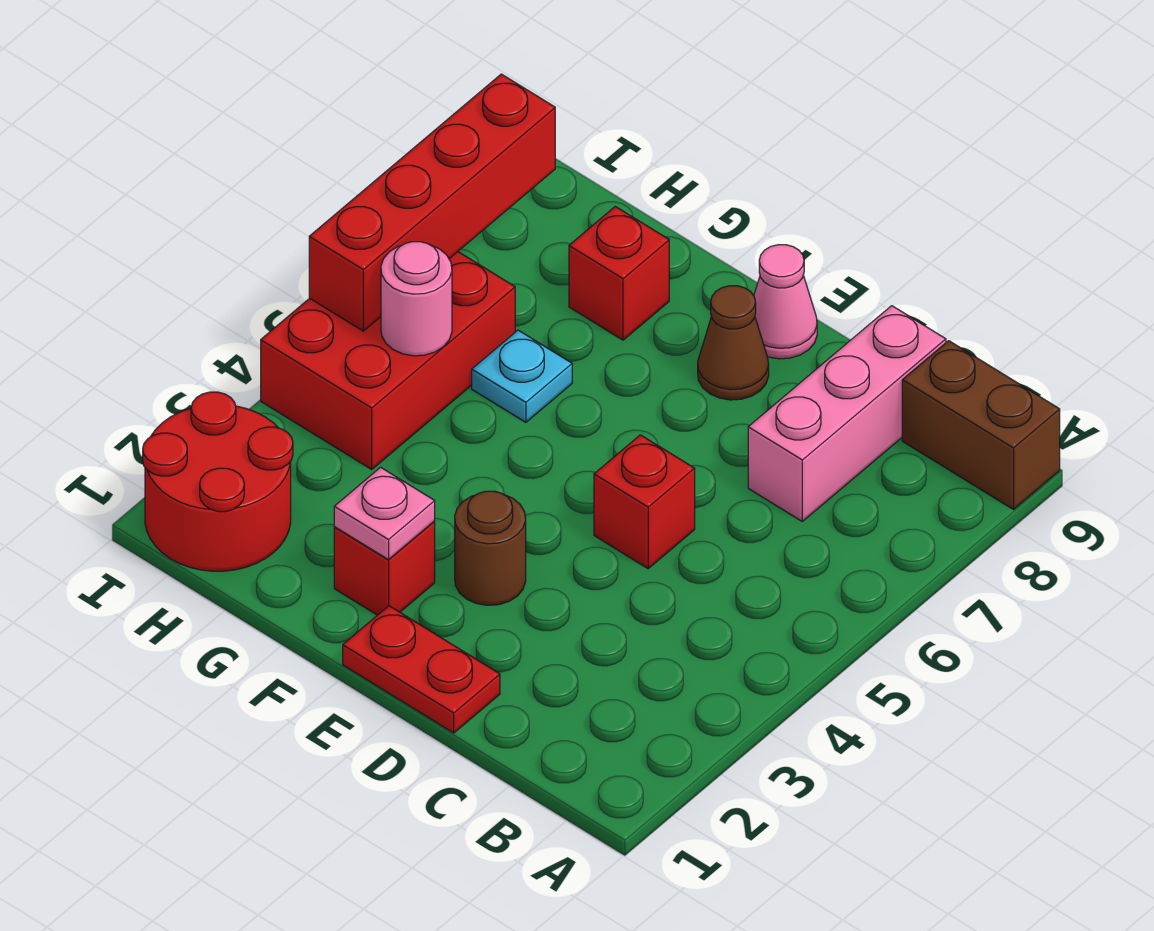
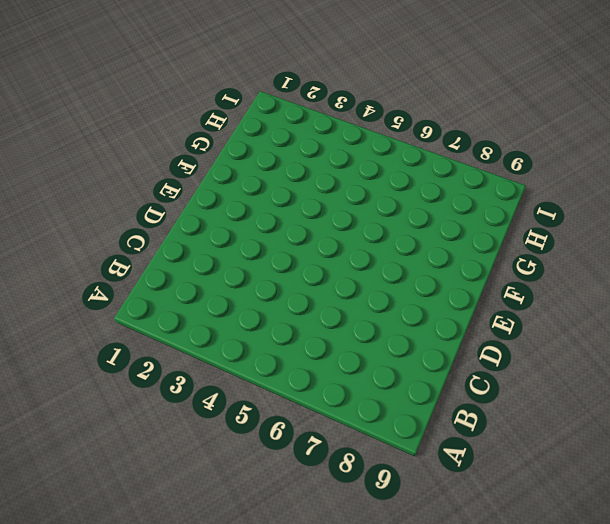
none -> brown 1x2 brick [902,341,1060,509]
none -> pink 1x3 brick [748,306,946,521]
none -> red 1x2 plate [343,606,500,733]

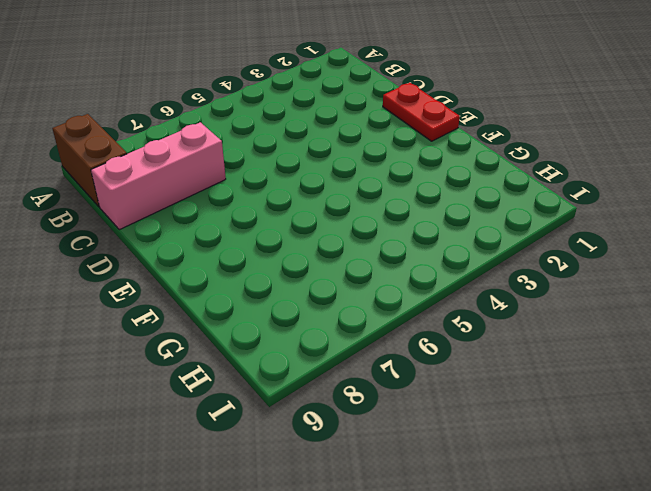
none -> red 1x1 brick [594,435,695,569]
none -> brown 1x1 round brick [455,491,526,605]
none -> brown 1x1 cone [698,286,769,400]

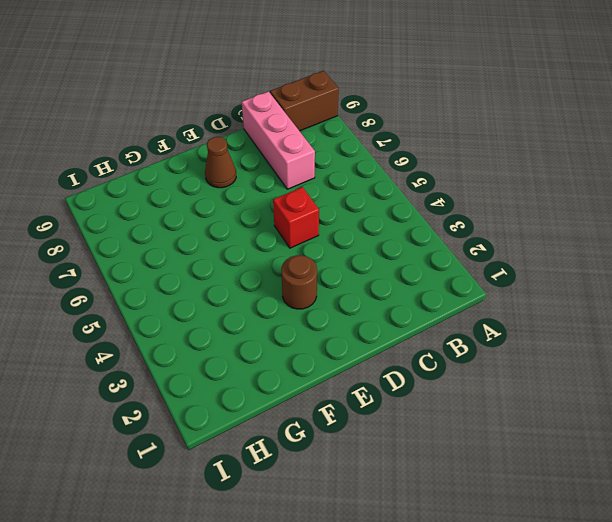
none -> red 1x2 plate [343,606,500,733]
none -> pink 1x1 cone [754,245,817,359]
none -> red 1x1 brick [334,521,435,615]

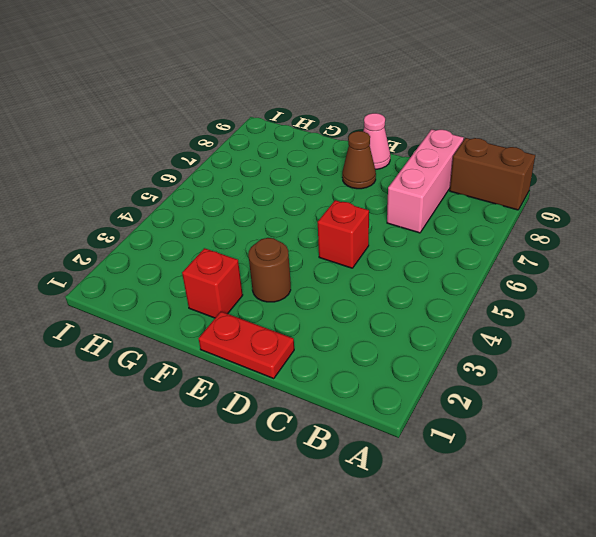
none -> cyan 1x1 plate [472,330,572,422]
none -> red 1x1 brick [569,207,669,340]
none -> red 2x2 round brick [143,392,293,571]

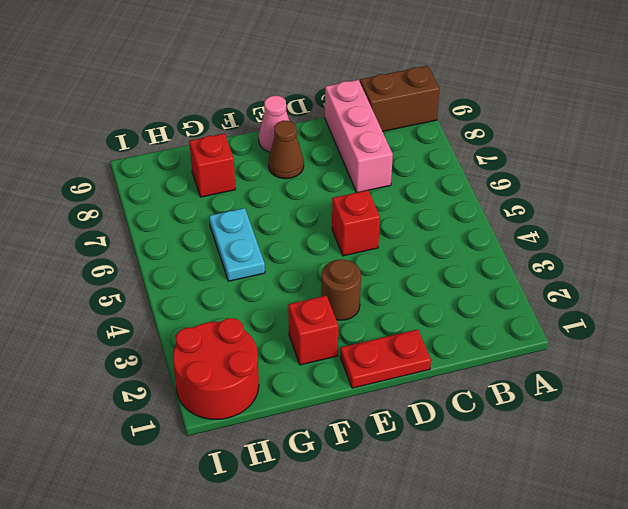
cyan 1x2 plate [209,208,265,281] -> cyan 1x1 plate [472,330,572,422]
none -> red 2x3 brick [261,252,515,469]
none -> pink 1x1 plate [334,467,435,560]
none -> pink 1x1 round brick [381,242,452,356]

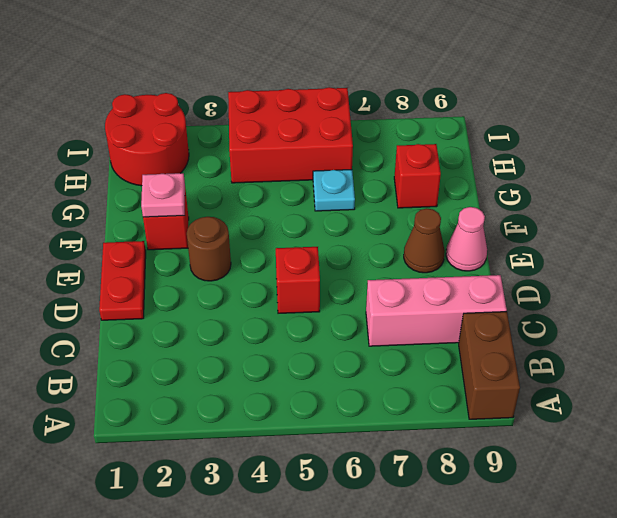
none -> pink 1x1 round brick [381,242,452,356]
none -> red 1x4 brick [309,74,555,331]

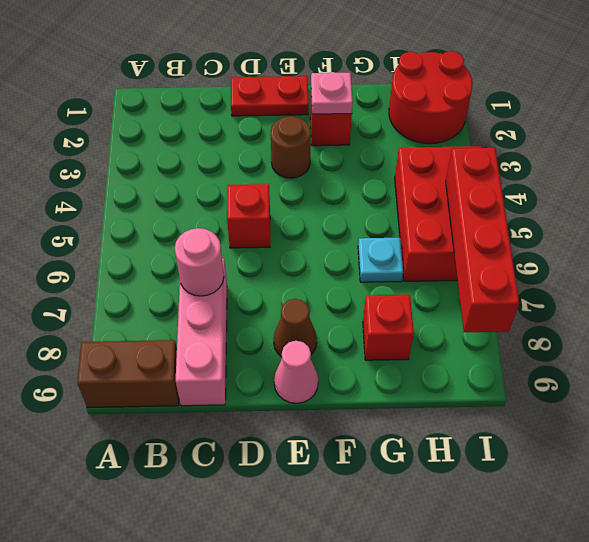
pink 1x1 round brick [175,228,224,296] -> pink 1x1 round brick moved to [381,242,452,356]

